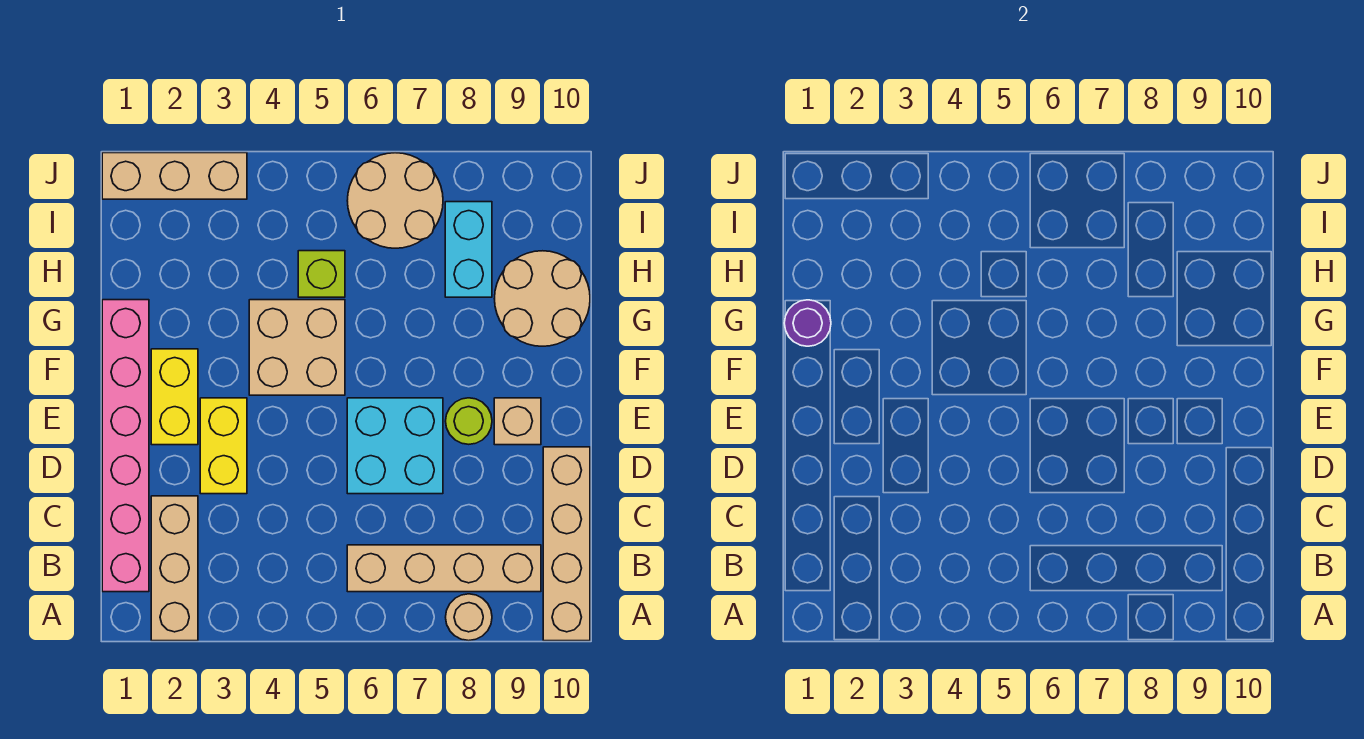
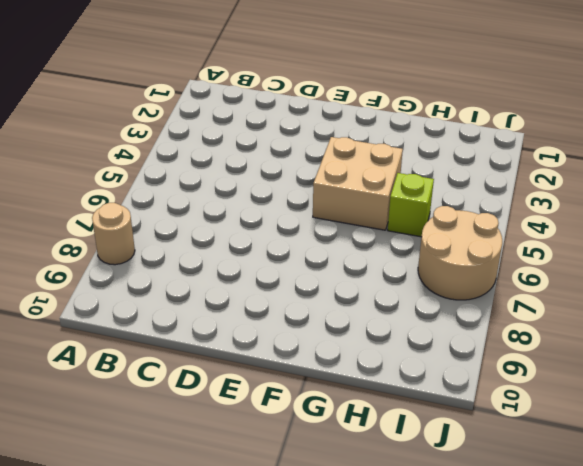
none -> tan 1x3 brick [151,496,198,641]
none -> tan 1x4 brick [543,447,590,641]
none -> pink 1x6 brick [102,300,149,592]

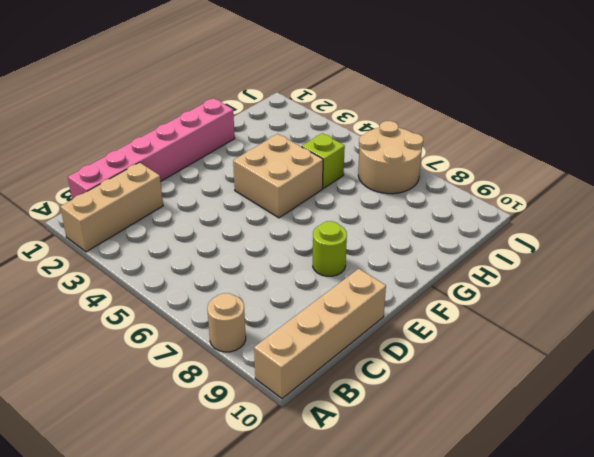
none -> tan 1x4 brick [347,545,541,592]
none -> yellow 1x2 brick [200,398,247,494]
none -> cyan 2x2 brick [347,398,443,494]

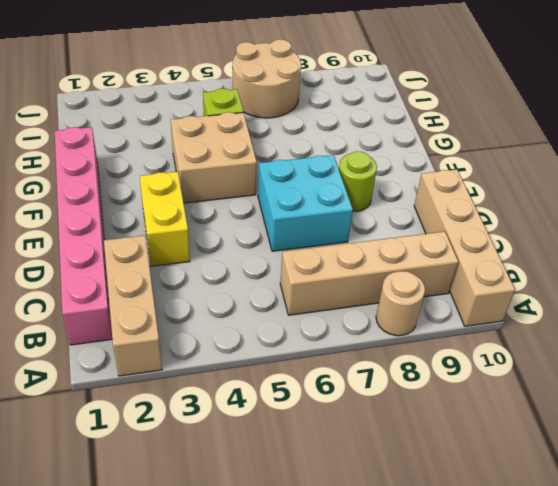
none -> yellow 1x2 brick [151,349,198,445]
none -> tan 1x1 brick [494,398,541,445]
none -> tan 2x2 round brick [494,251,590,346]

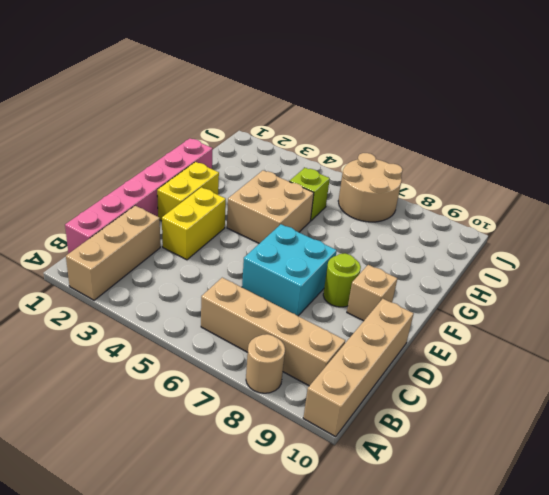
none -> tan 2x2 round brick [494,251,590,346]
none -> cyan 1x2 brick [445,202,492,297]
none -> tan 1x3 brick [102,153,247,199]

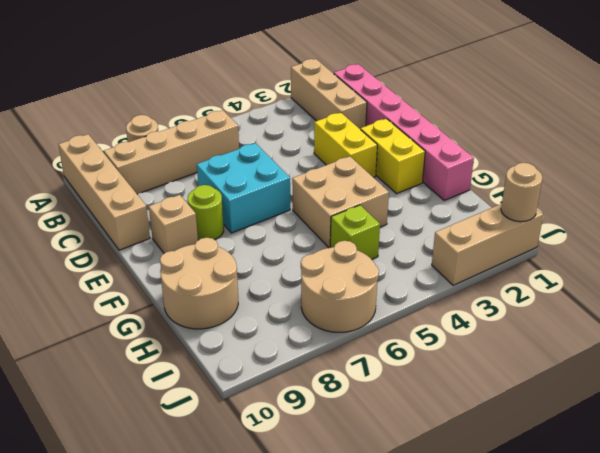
tan 1x1 round brick [501,163,542,222] -> none
none -> cyan 1x2 brick [445,202,492,297]
none -> purple 1x1 round brick [784,300,831,346]

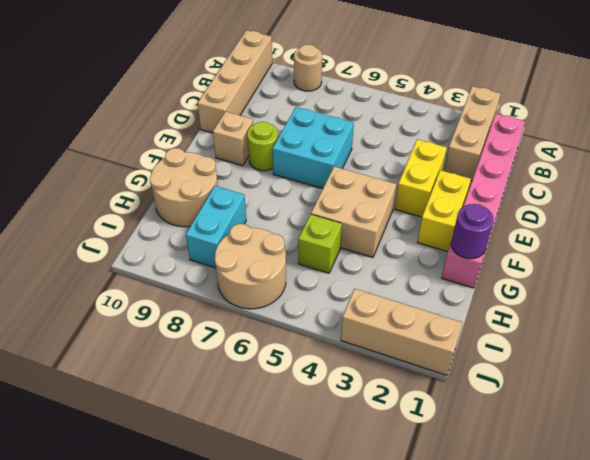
none -> tan 1x4 brick [347,545,541,592]

